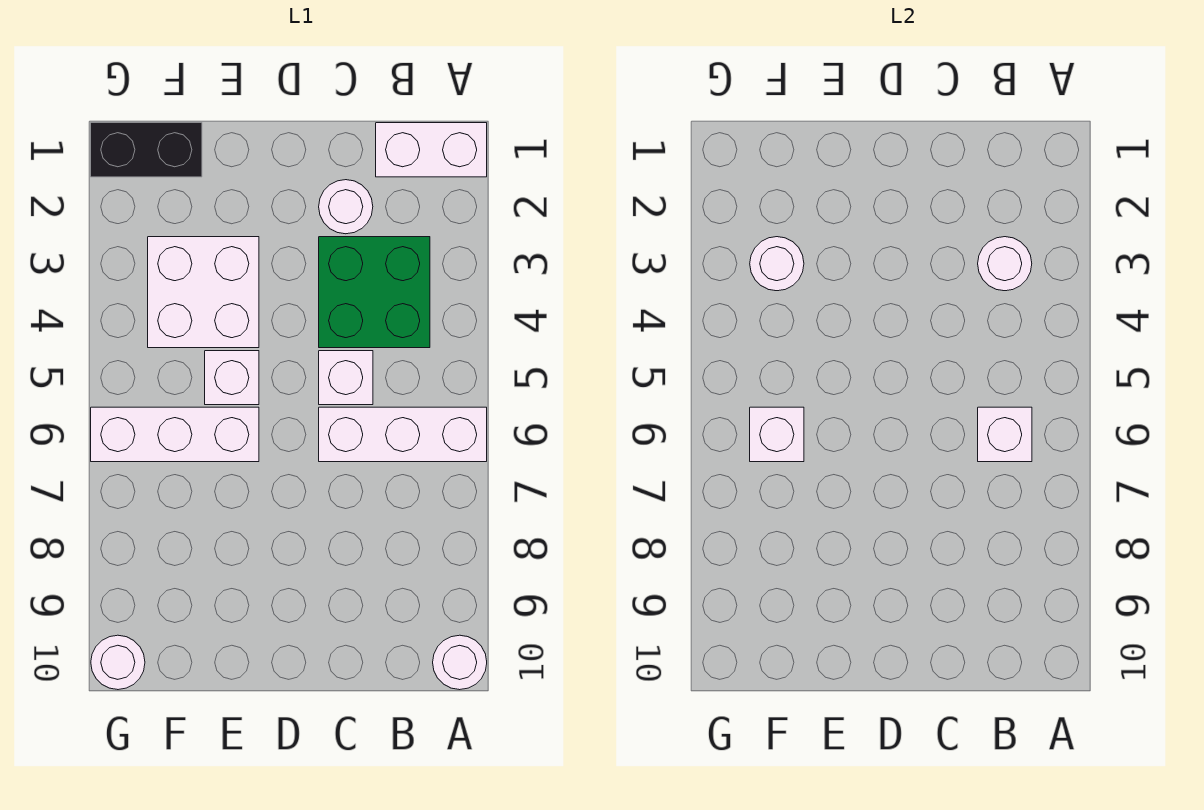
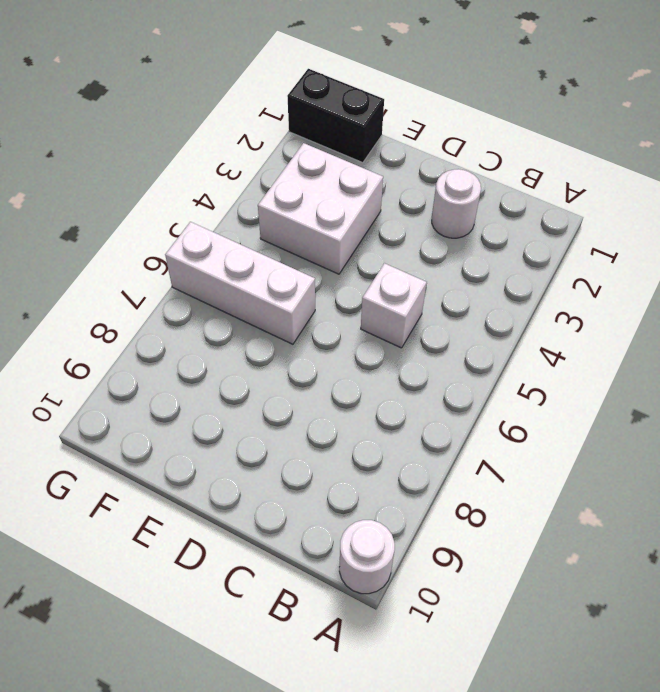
none -> white 1x2 brick [376,123,487,177]
none -> white 1x3 brick [319,407,487,462]
none -> green 2x2 brick [319,237,430,348]

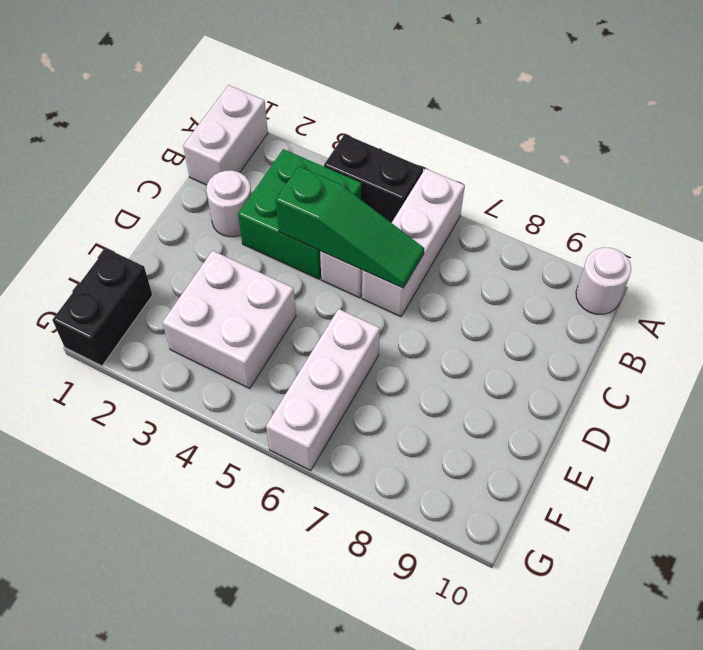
black 1x2 brick [324,134,423,223] -> none
green 1x3 slope [276,166,424,288] -> none
none -> white 1x1 brick [205,351,259,405]
none -> white 1x1 round brick [91,635,145,690]
none -> white 1x1 round brick [978,237,1032,291]

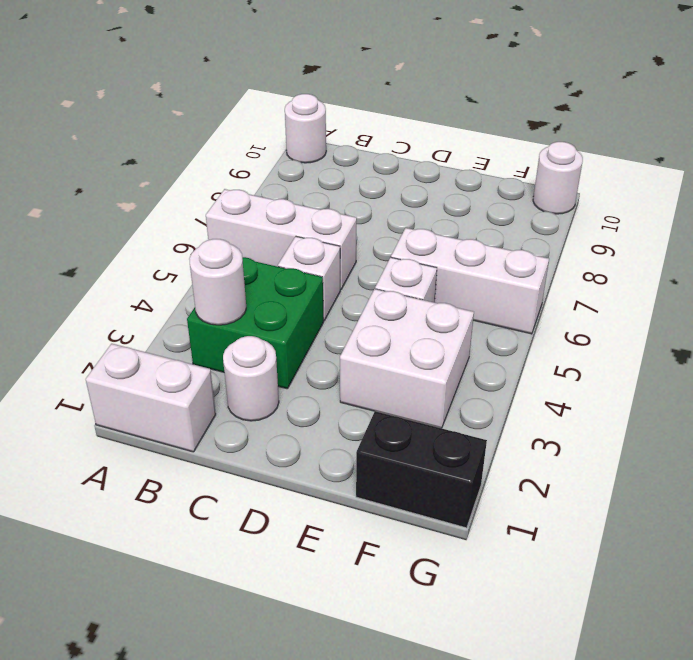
none -> white 1x1 brick [978,407,1032,462]
none -> white 1x1 round brick [750,237,804,291]
none -> white 1x1 brick [750,407,804,462]

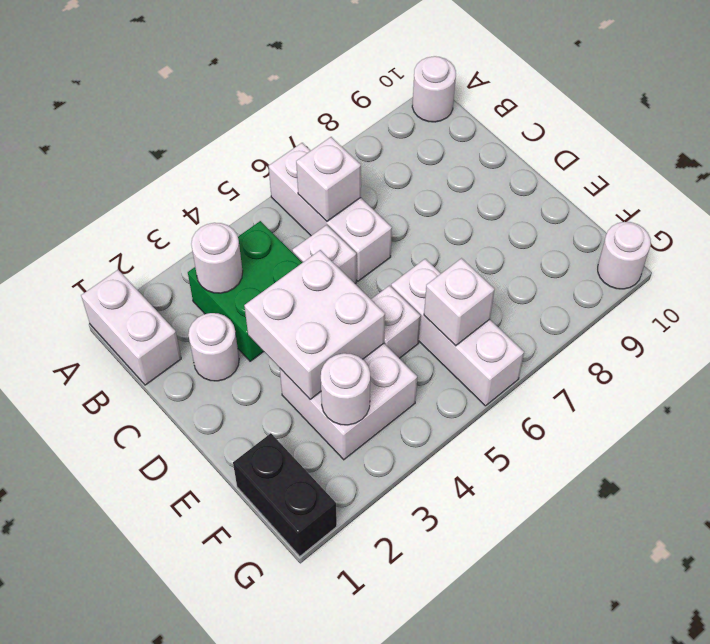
white 2x2 brick [244,250,385,400] -> none

